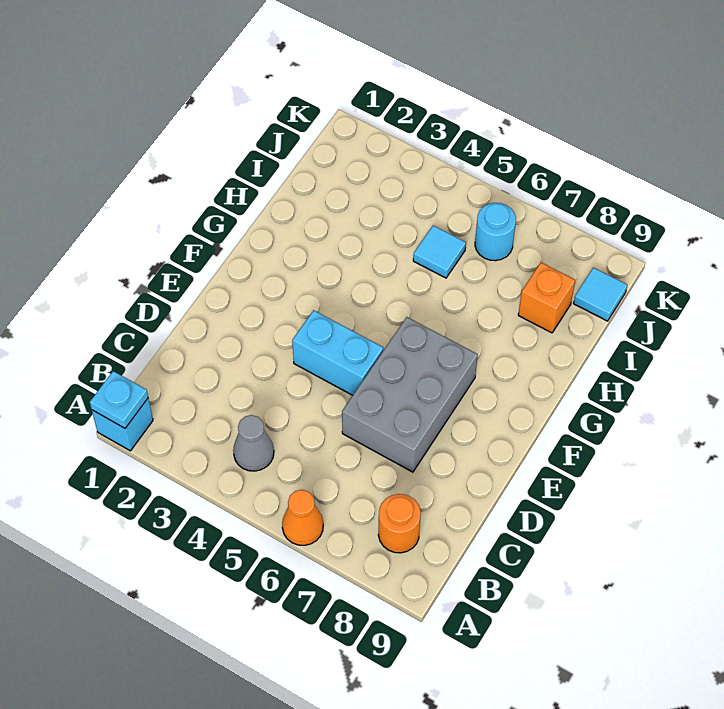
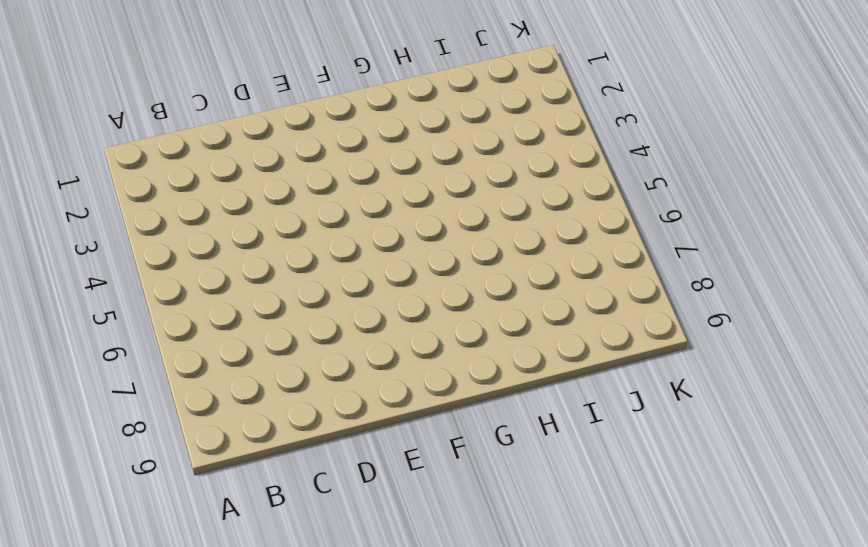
none -> cyan 1x1 brick [92,398,153,451]
none -> orange 1x1 cone [282,490,323,545]

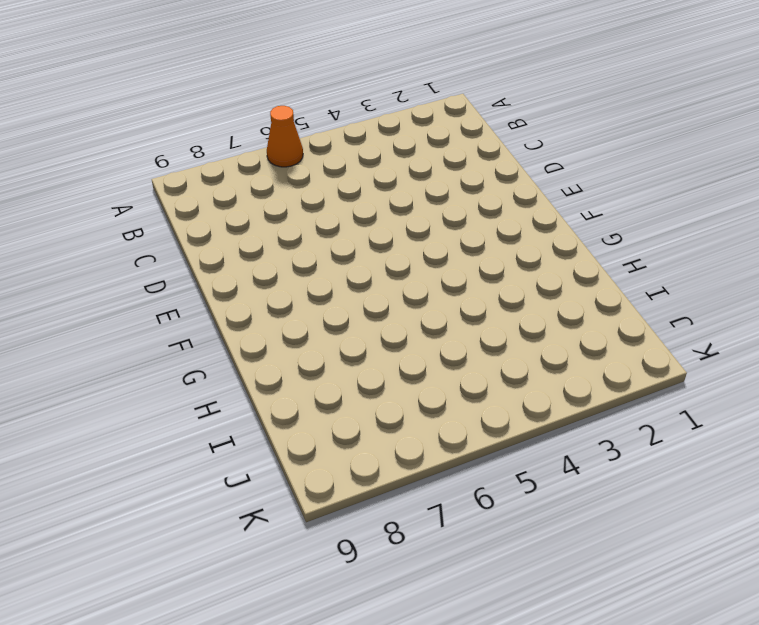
none -> cyan 1x1 brick [92,398,153,451]
none -> grey 1x1 cone [233,415,274,471]

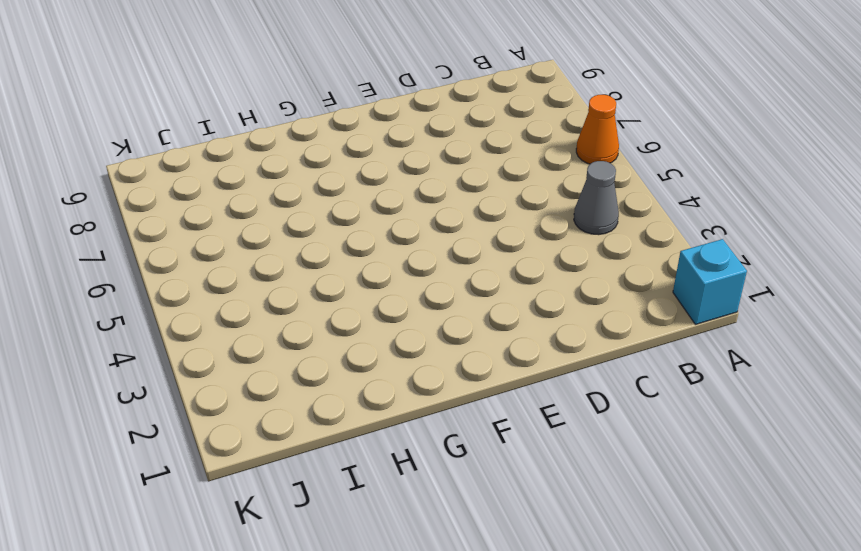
none -> orange 1x1 round brick [378,494,421,553]
none -> grey 2x3 brick [342,317,478,472]

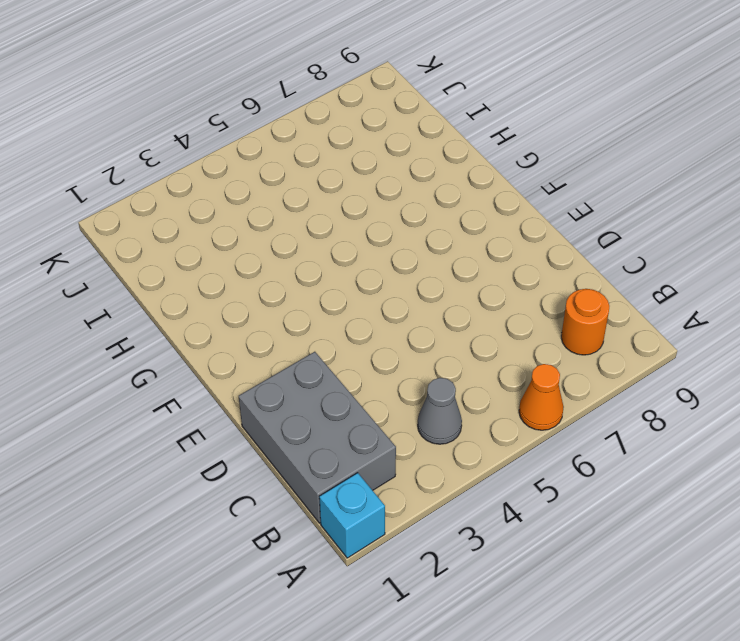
grey 2x3 brick [239,352,396,523] -> grey 2x3 brick moved to [342,317,478,472]
none -> cyan 1x2 brick [292,310,383,395]
none -> cyan 1x1 tile [413,226,466,278]

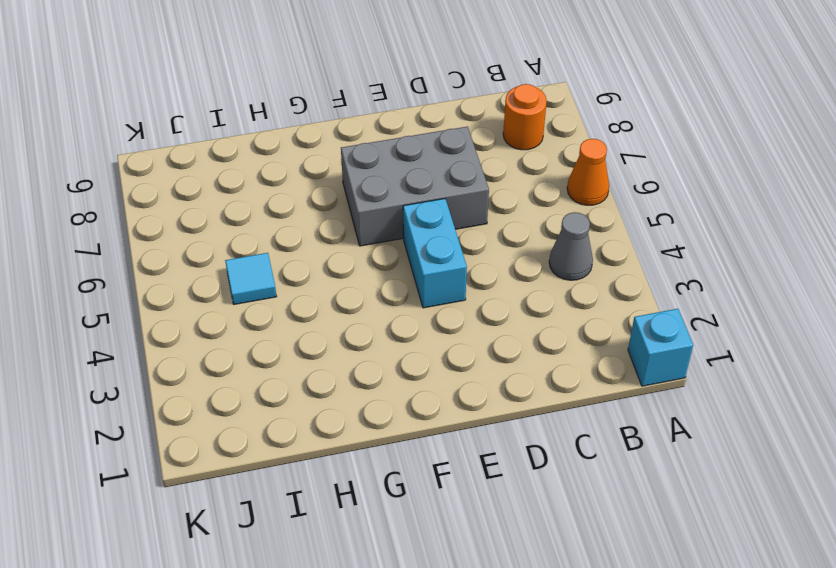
none -> orange 1x1 brick [518,263,575,333]
none -> cyan 1x1 round brick [475,203,516,261]

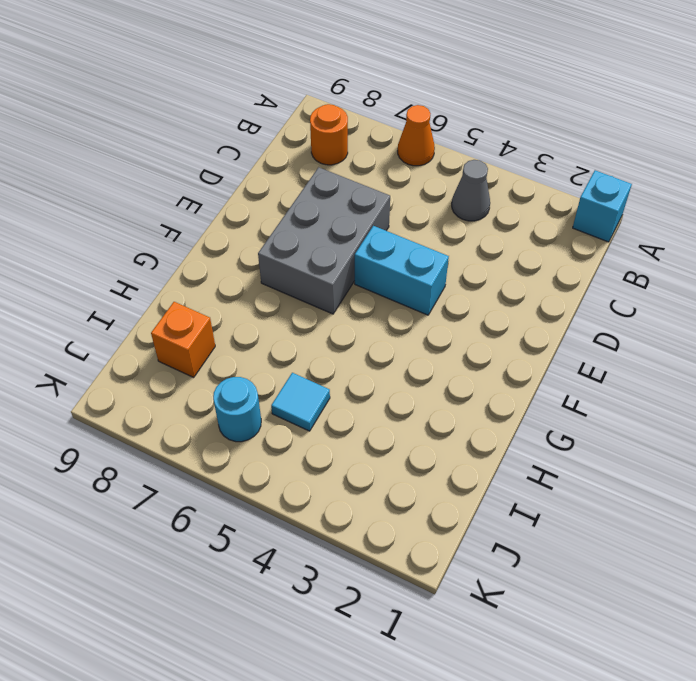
none -> cyan 1x1 tile [574,268,627,321]
none -> cyan 1x1 plate [90,371,148,428]

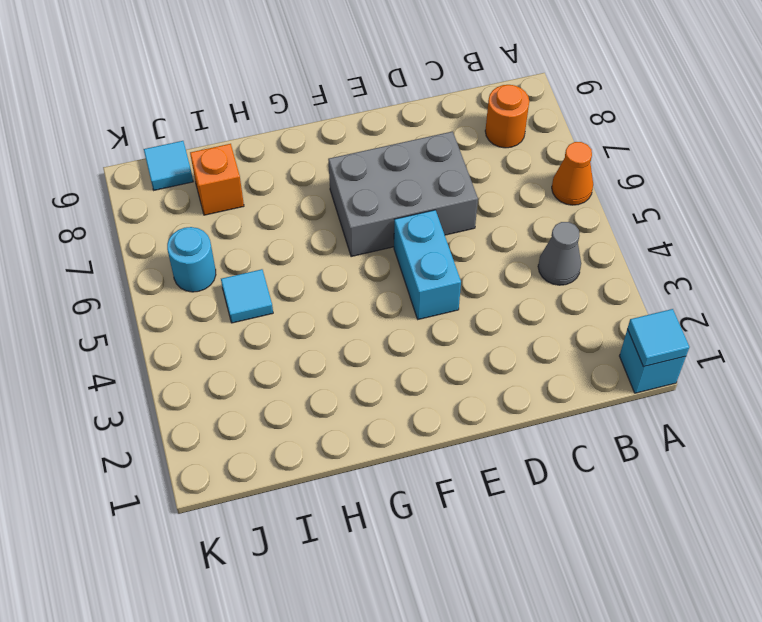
cyan 1x1 tile [627,309,689,367] -> cyan 1x1 plate [90,371,148,428]

